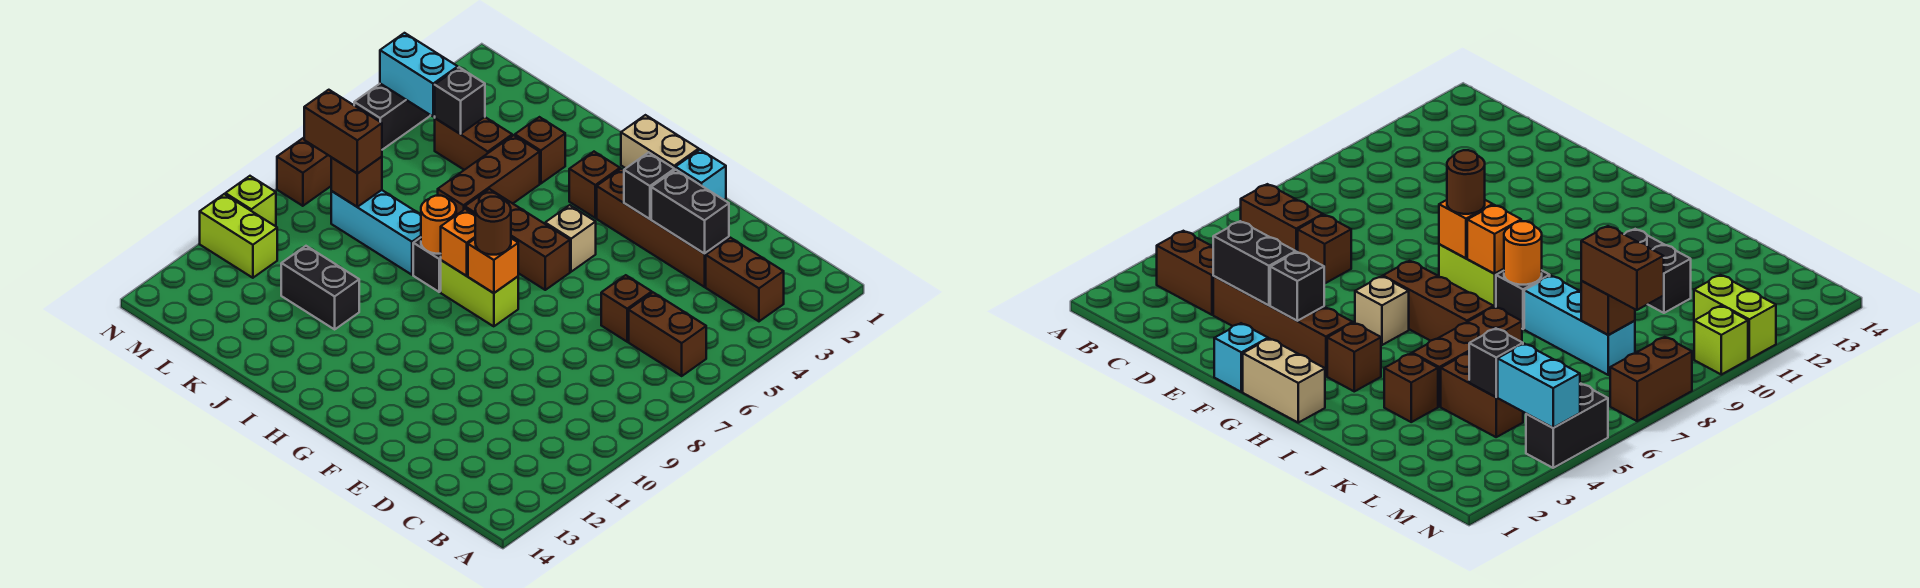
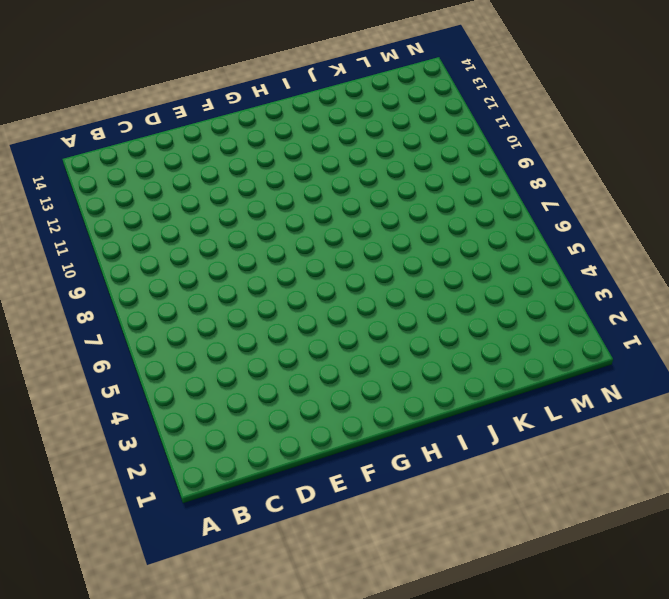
none -> brown 1x2 brick [706,238,784,321]
none -> brown 1x2 brick [629,293,706,376]
none -> brown 1x4 brick [597,169,729,287]
none -> brown 1x1 brick [601,275,652,342]

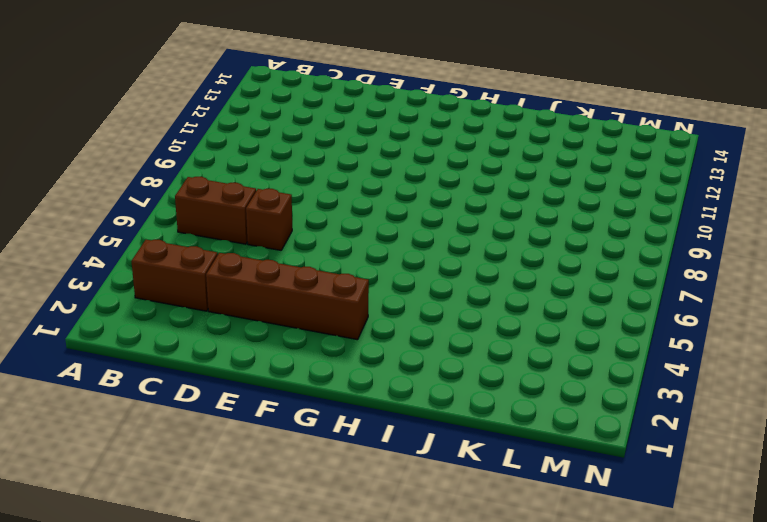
none -> cyan 1x1 brick [676,150,726,200]
none -> tan 1x2 brick [621,115,699,170]
none -> tan 1x1 brick [545,205,596,272]
none -> brown 1x3 brick [465,189,570,290]

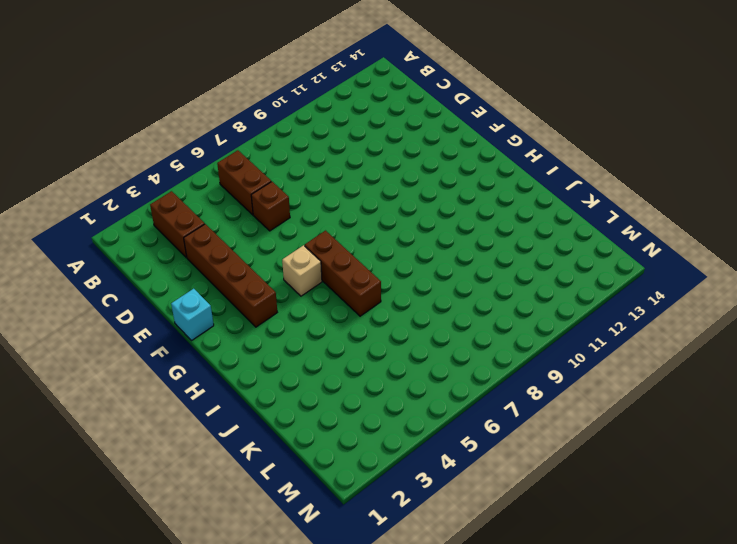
none -> tan 1x2 brick [621,115,699,170]
none -> lime 1x2 brick [441,260,518,326]
none -> brown 1x1 brick [569,152,620,218]
none -> black 1x1 brick [413,238,441,292]

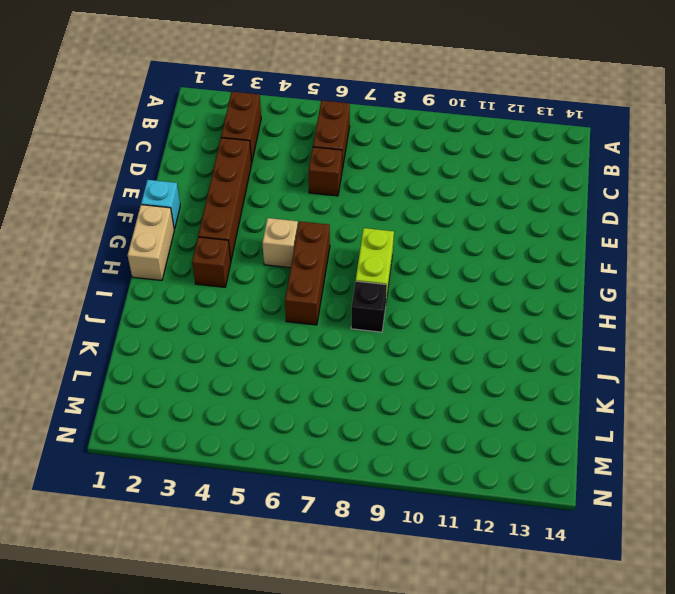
none -> brown 1x1 brick [515,117,565,184]
none -> brown 1x3 brick [438,135,540,215]
none -> cyan 1x3 brick [331,190,421,275]
none -> black 1x2 brick [281,246,359,329]

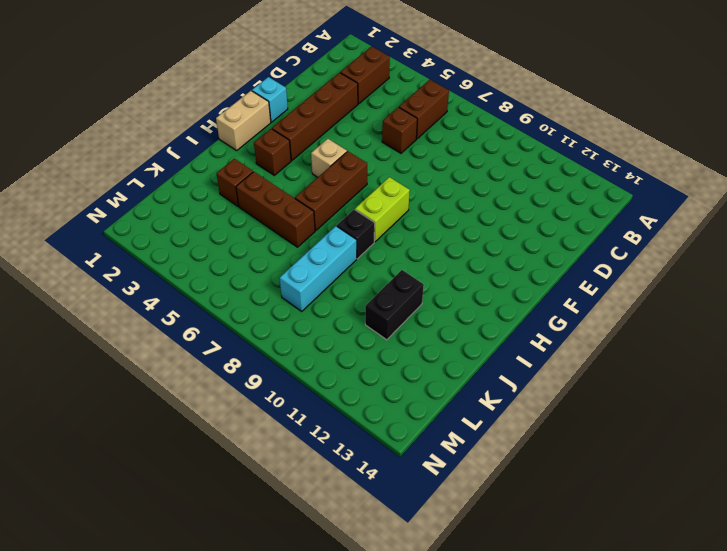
none -> brown 1x2 brick [435,117,512,170]
none -> lime 1x2 brick [200,194,277,278]
none -> black 1x2 brick [354,84,430,150]
none -> brown 1x2 brick [277,138,332,206]

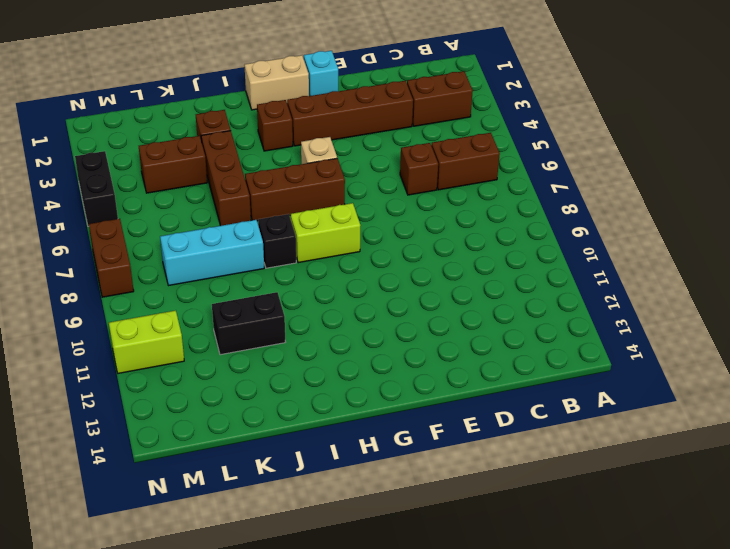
none -> lime 1x1 brick [225,176,276,226]
none -> black 1x2 brick [651,170,729,254]
none -> black 1x1 brick [624,153,674,219]
none -> orange 1x1 brick [468,238,518,293]

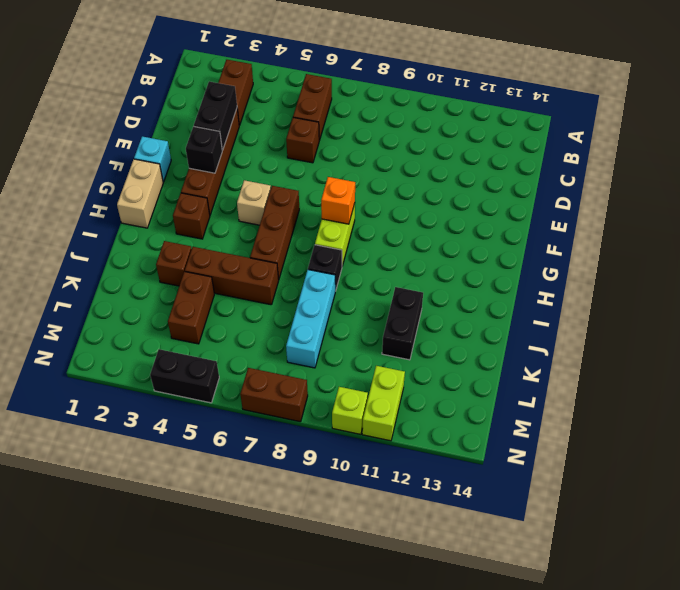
none -> orange 1x1 brick [441,209,475,276]
none -> orange 1x1 round brick [421,196,456,254]
none -> black 1x1 brick [435,67,485,134]
none -> brown 1x1 brick [331,157,382,207]

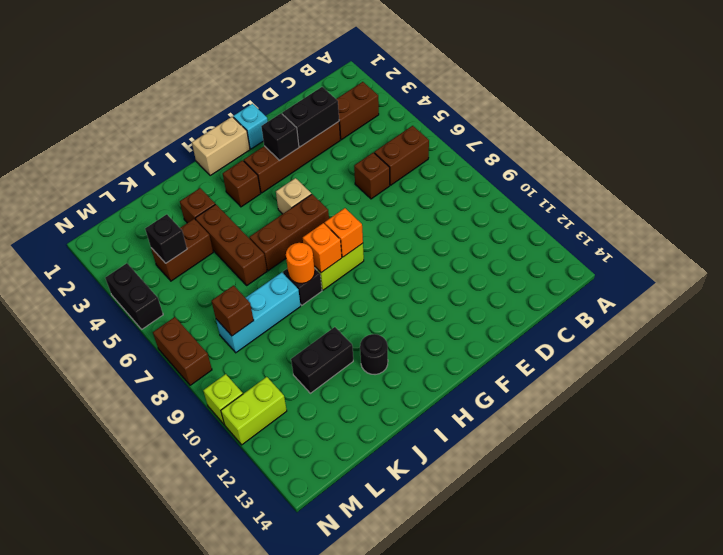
black 1x1 round brick [360,334,388,375] -> none
none -> cyan 1x2 brick [380,33,458,116]
none -> brown 1x1 round brick [475,197,511,255]
none -> brown 1x2 brick [304,90,382,174]

